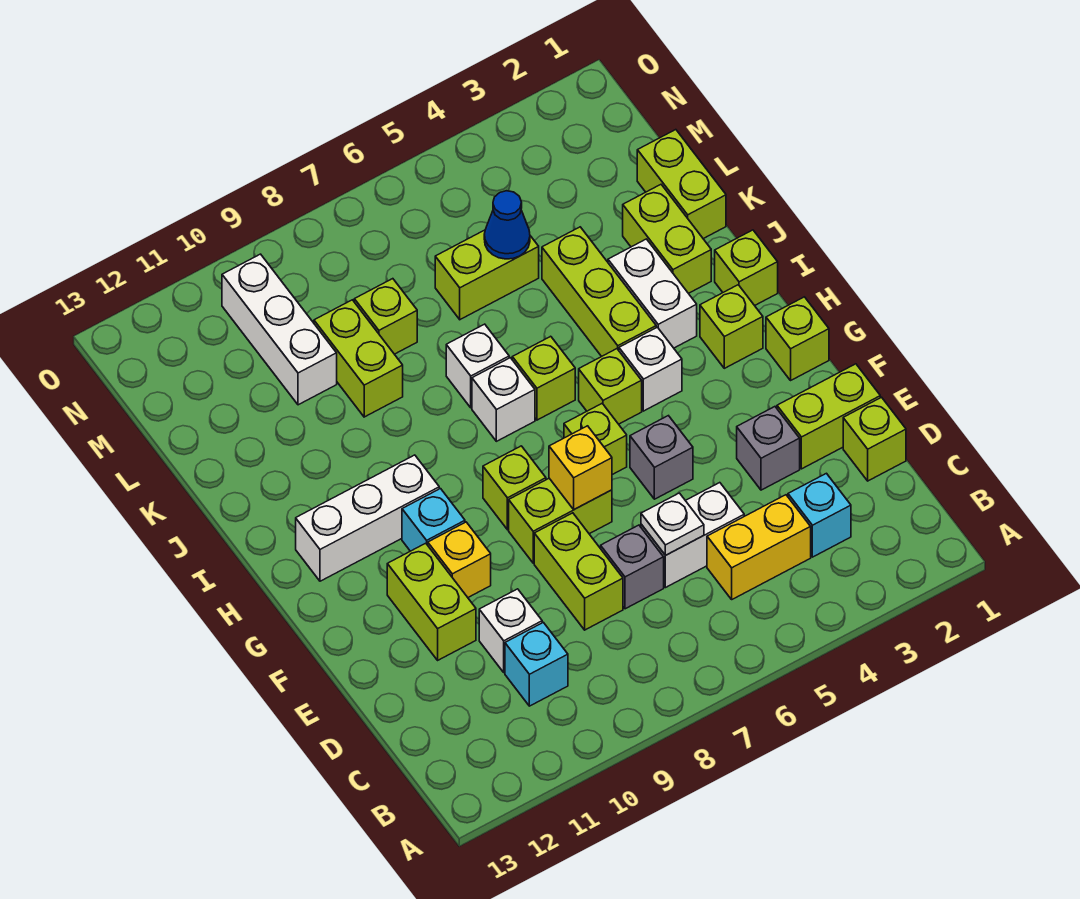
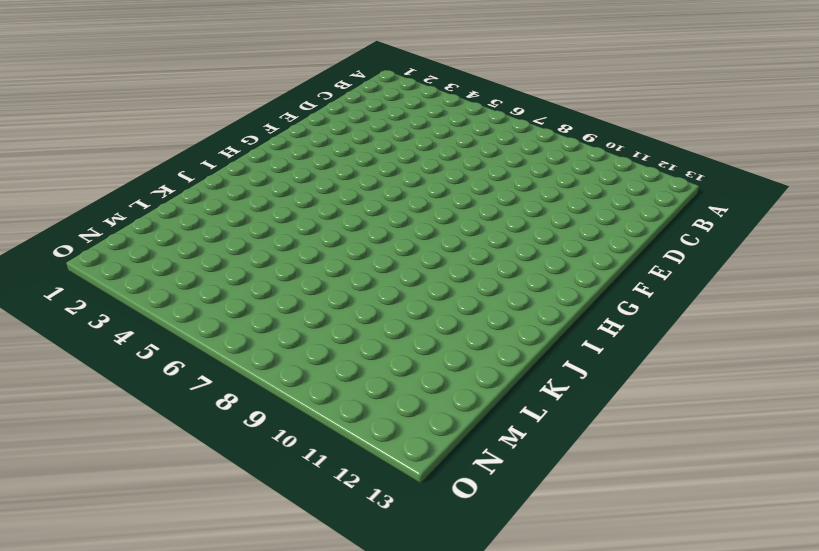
none -> cyan 1x1 brick [788,473,851,557]
none -> yellow 1x2 brick [707,495,811,599]
none -> cyan 1x1 brick [505,622,568,706]
none -> lime 1x1 brick [843,397,906,481]

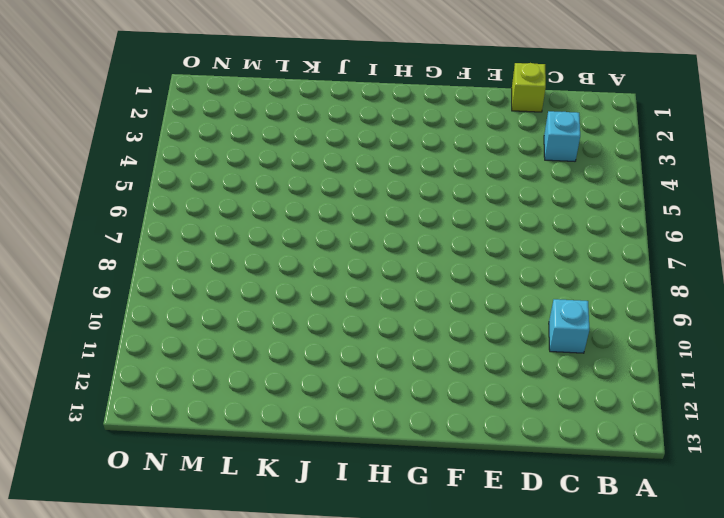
none -> yellow 1x2 brick [707,495,811,599]
none -> white 1x2 brick [641,483,744,588]
none -> grey 1x1 brick [601,525,664,609]
none -> lime 1x2 brick [534,513,623,630]

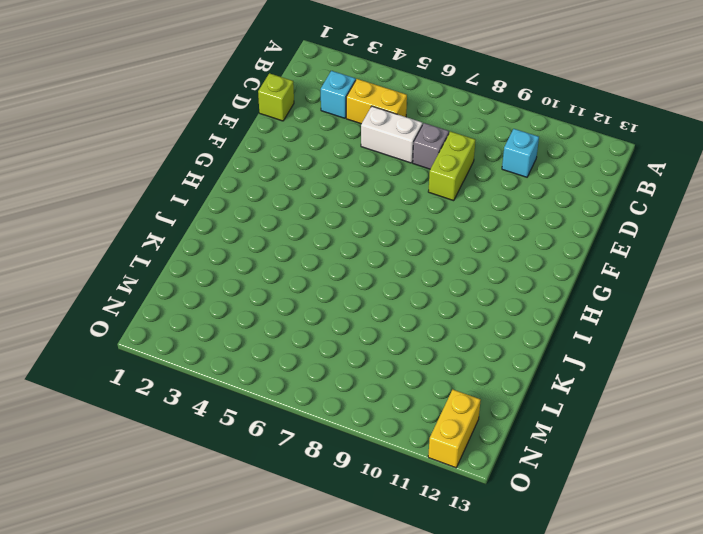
yellow 1x2 brick [428,390,481,468] -> none
none -> white 1x1 brick [479,589,542,672]
none -> lime 1x2 brick [777,364,880,469]
none -> grey 1x1 brick [737,407,800,490]
none -> lime 1x2 brick [387,543,476,660]

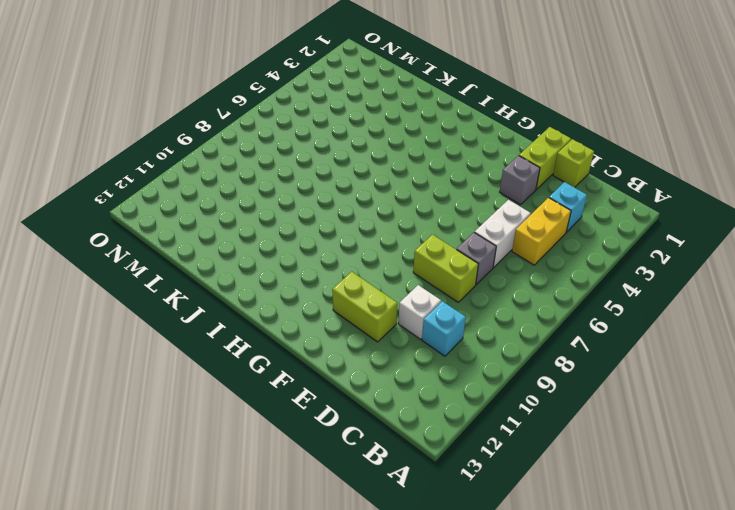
none -> grey 1x1 brick [630,416,693,499]
none -> lime 1x2 brick [509,478,612,563]
none -> yellow 1x1 brick [428,522,491,597]
none -> lime 1x1 brick [766,297,829,380]

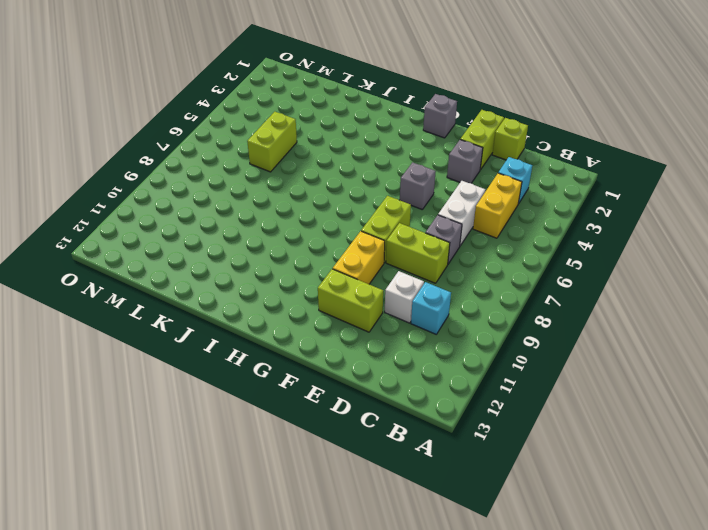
yellow 1x2 brick [333,231,385,284] -> yellow 1x1 brick [428,522,491,597]
grey 1x1 brick [423,94,457,138] -> lime 1x1 brick [766,297,829,380]
none -> lime 1x1 brick [564,404,627,475]
none -> lime 1x1 brick [483,446,546,530]
none -> cyan 1x1 brick [402,489,465,551]
none -> lime 1x1 brick [700,285,763,368]

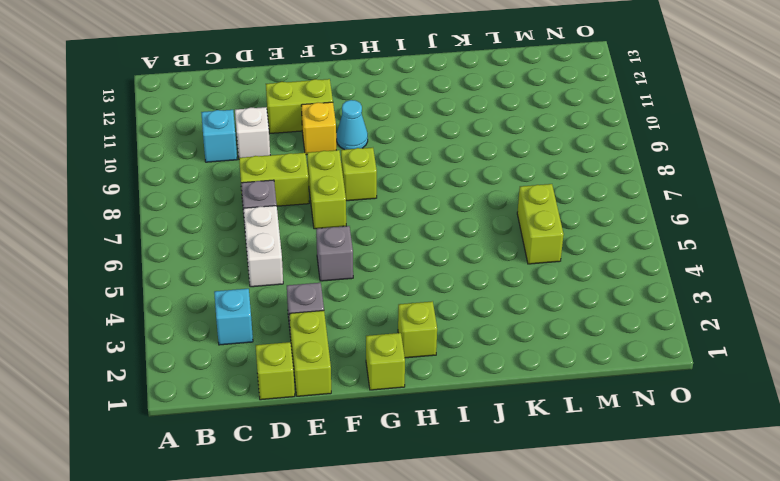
cyan 1x1 cone [337,100,368,150] -> cyan 1x1 brick [402,489,465,551]
none -> yellow 1x2 brick [707,495,811,599]
none -> lime 1x1 brick [564,404,627,475]
none -> white 1x1 brick [619,327,682,411]
none -> lime 1x1 brick [579,349,642,424]

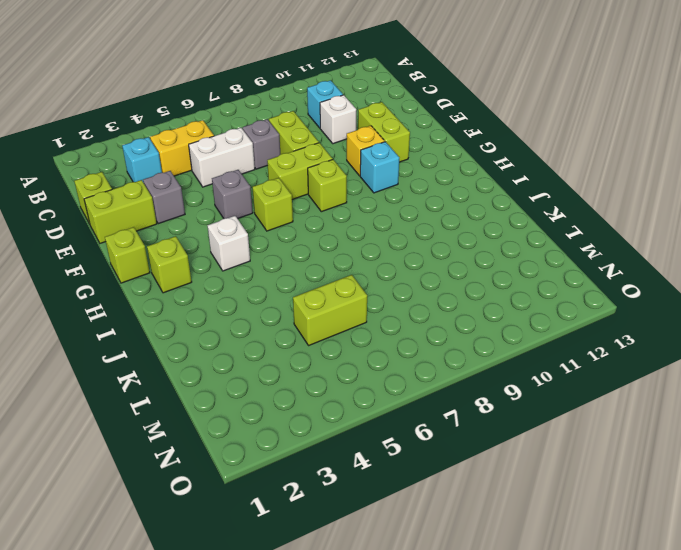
none -> lime 1x1 brick [579,349,642,424]
none -> white 1x3 brick [296,455,439,581]
none -> lime 1x1 brick [715,230,778,306]
none -> white 1x2 brick [608,239,697,348]

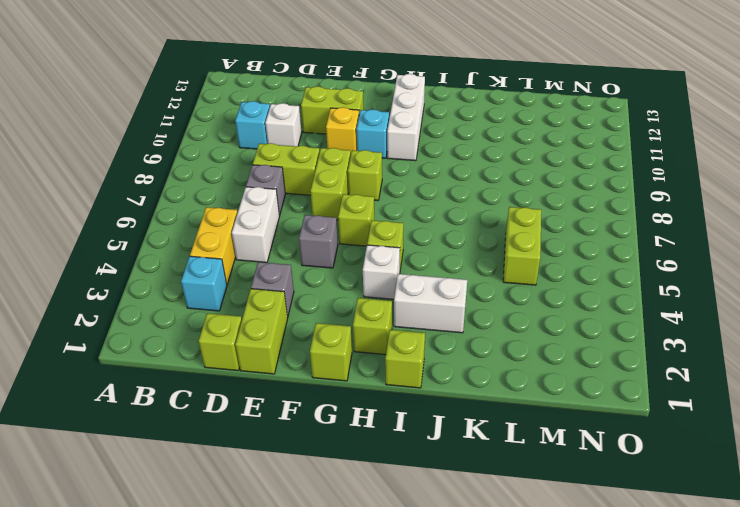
none -> lime 1x3 brick [542,227,656,356]
none -> lime 1x1 brick [512,336,575,420]
none -> white 1x1 brick [472,358,535,441]
none -> lime 1x2 brick [623,185,711,293]

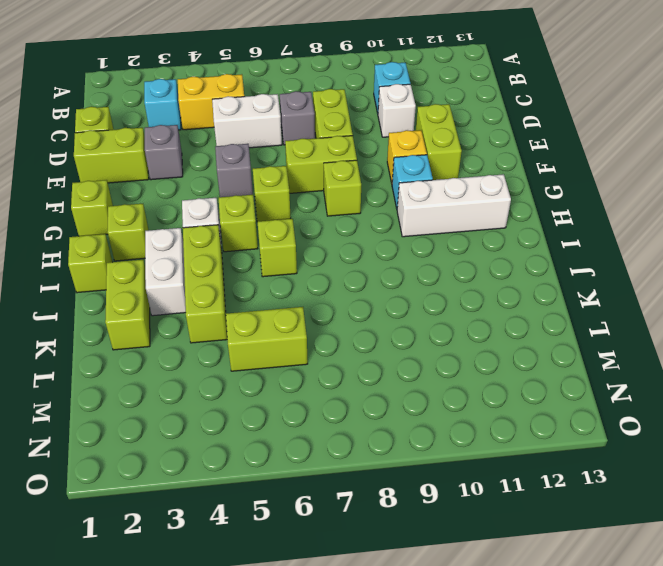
none -> white 1x1 brick [472,358,535,441]
none -> white 1x1 brick [446,324,509,408]
none -> lime 1x2 brick [637,130,726,239]
none -> lime 1x2 brick [314,300,403,417]

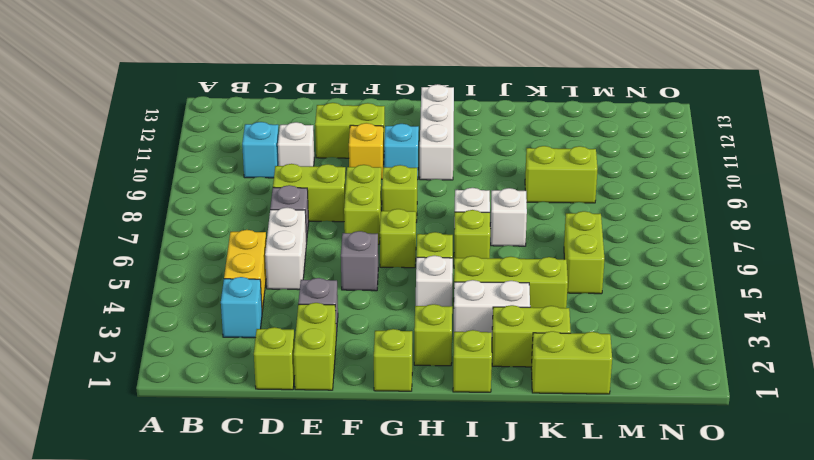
none -> lime 1x1 brick [354,279,417,354]
none -> white 1x3 brick [222,254,337,405]
none -> white 1x1 plate [641,493,704,555]
none -> yellow 1x1 brick [549,426,612,510]

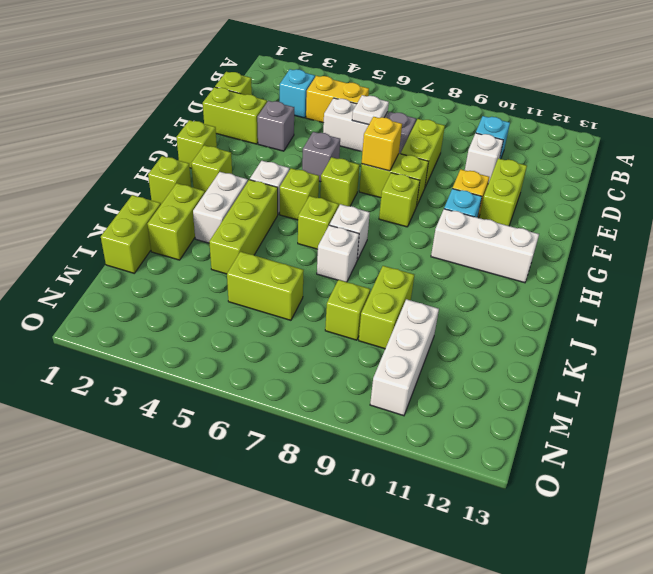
none -> blue 1x1 cone [484,191,530,259]

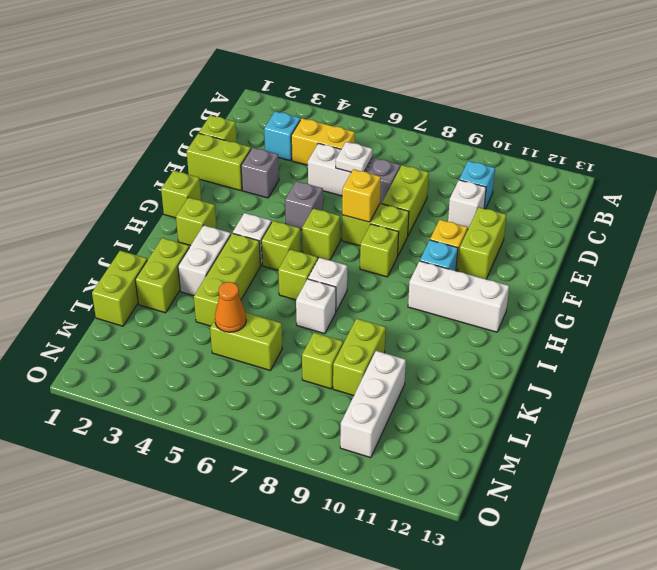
orange 1x1 cone [215,282,246,332] -> blue 1x1 cone [484,191,530,259]
none -> lime 1x1 brick [715,230,778,306]

